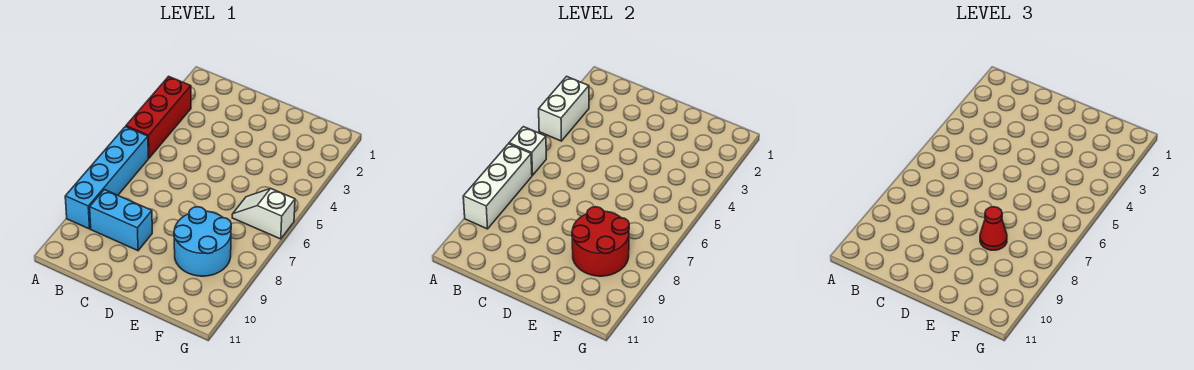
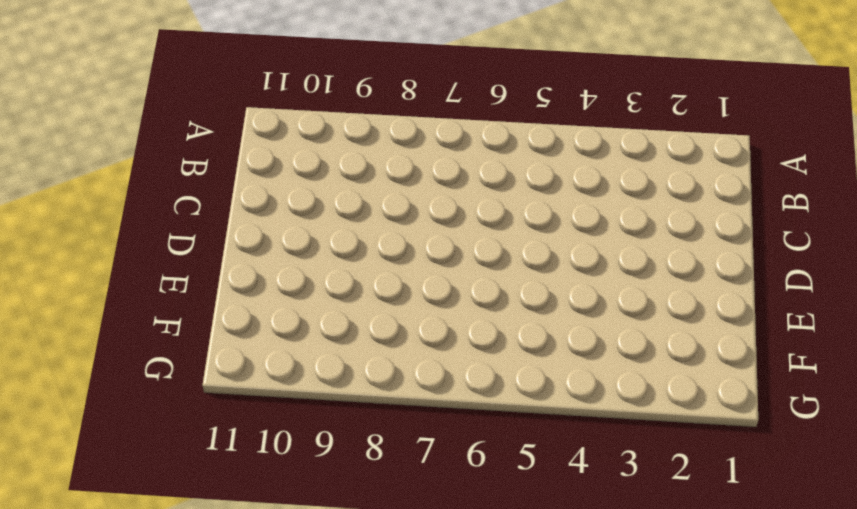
none -> red 1x3 brick [126,76,191,158]
none -> cyan 1x4 brick [65,127,148,229]

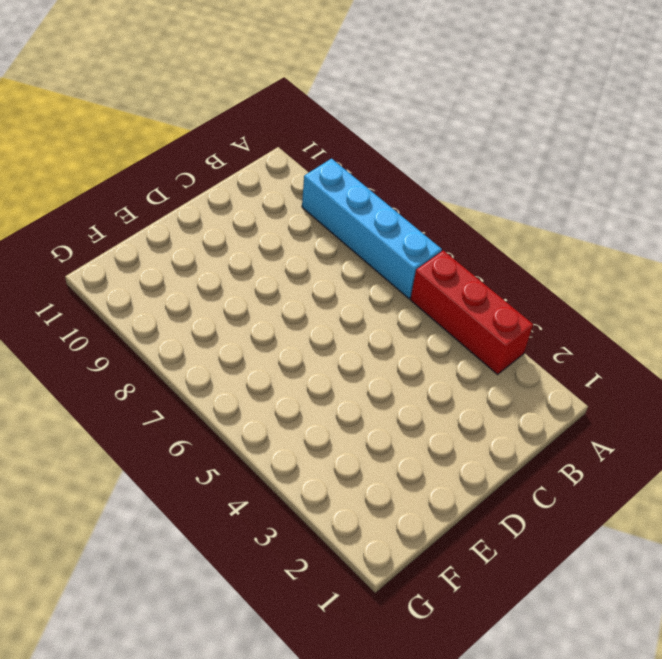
none -> cyan 1x2 brick [90,190,152,251]
none -> cyan 2x2 round brick [174,207,231,276]

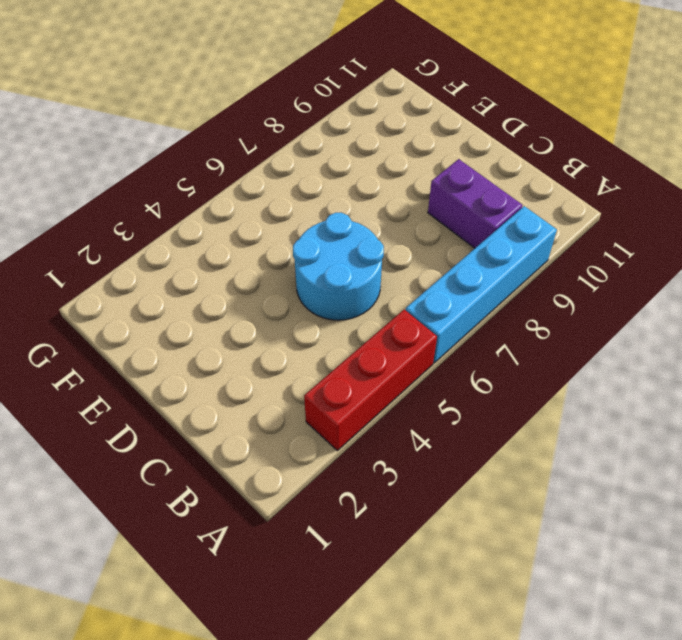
purple 1x2 brick [428,159,522,248] -> cyan 1x2 brick [90,190,152,251]
cyan 2x2 round brick [293,213,384,320] -> cyan 2x2 round brick moved to [174,207,231,276]
none -> white 1x2 slope [232,188,295,239]
none -> white 1x2 brick [539,76,589,141]

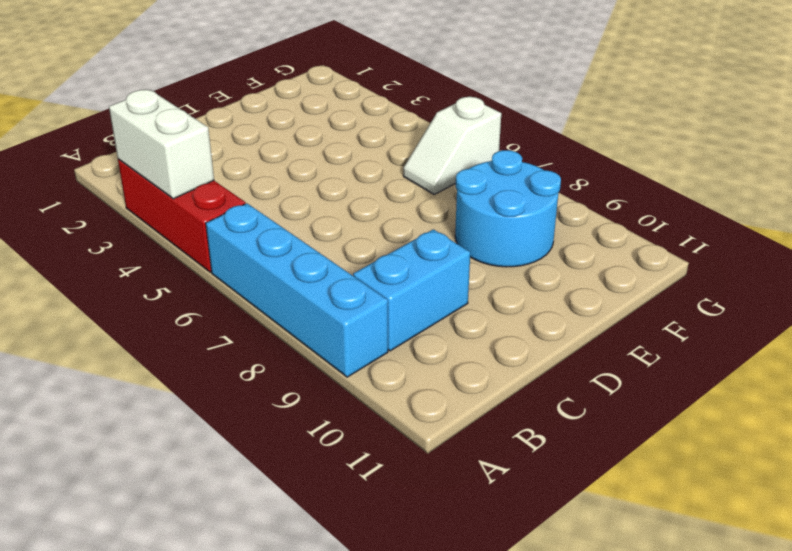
none -> white 1x1 brick [509,127,546,175]
none -> white 1x3 brick [463,144,532,229]

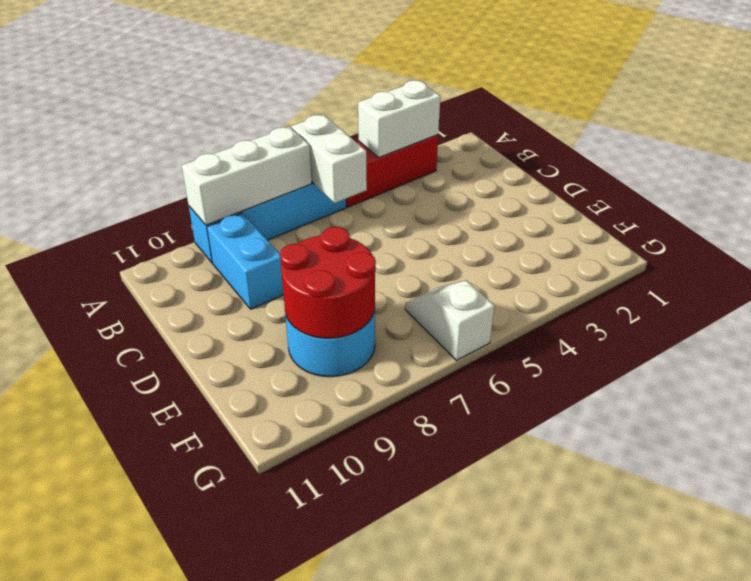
white 1x2 brick [291,115,367,203] -> white 1x1 brick [509,127,546,175]
none -> red 1x1 cone [980,207,1007,250]

